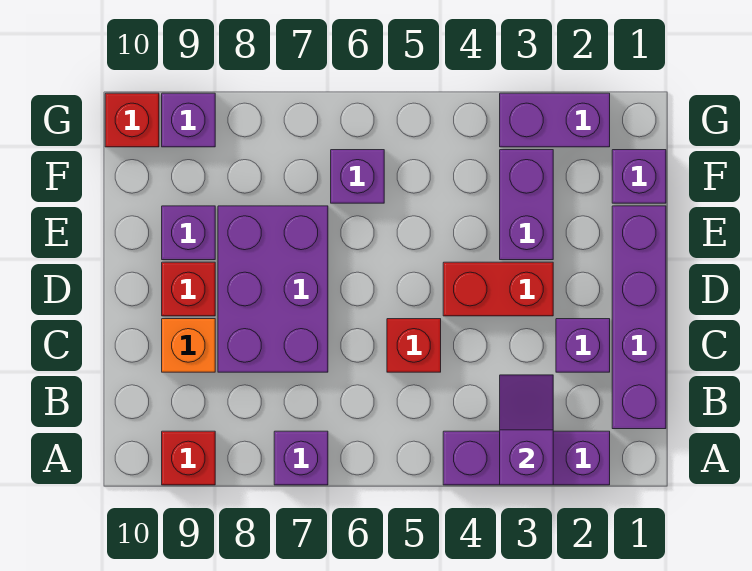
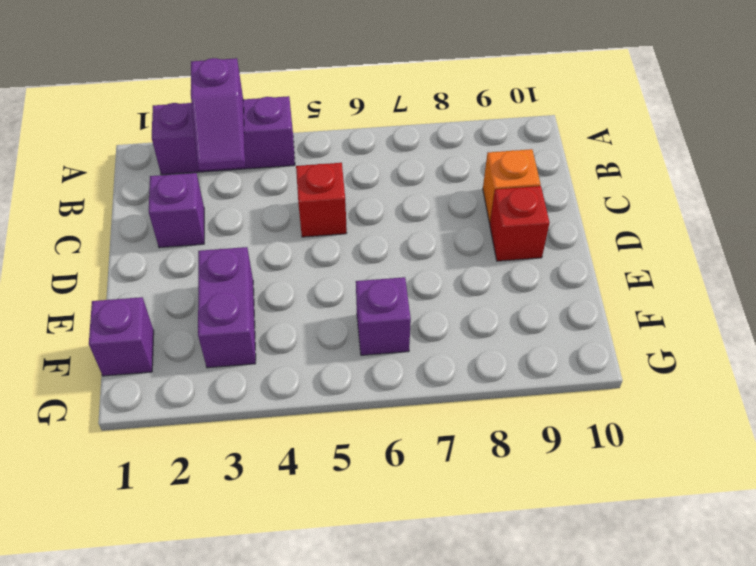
none -> purple 1x1 brick [274,431,328,485]
none -> red 1x1 brick [162,431,215,485]
none -> purple 1x4 brick [612,206,666,429]

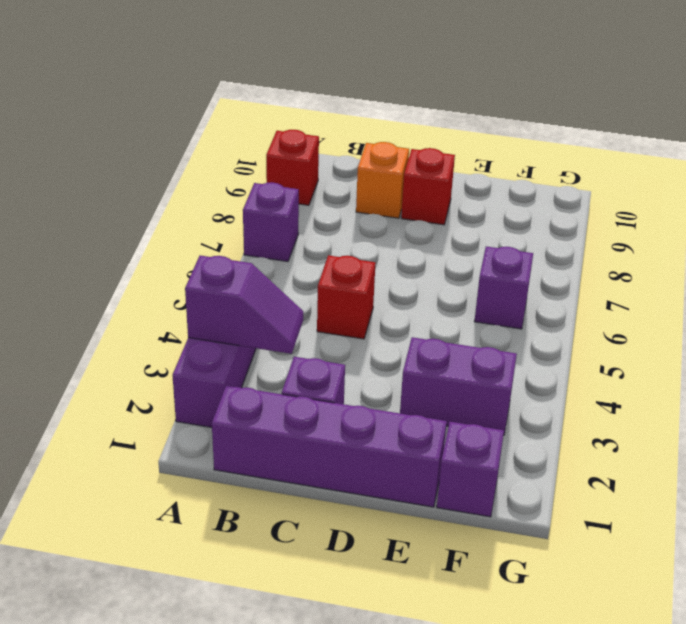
none -> purple 2x3 brick [218,206,328,372]
none -> red 1x2 brick [443,262,553,316]
none -> purple 1x1 brick [162,206,215,260]

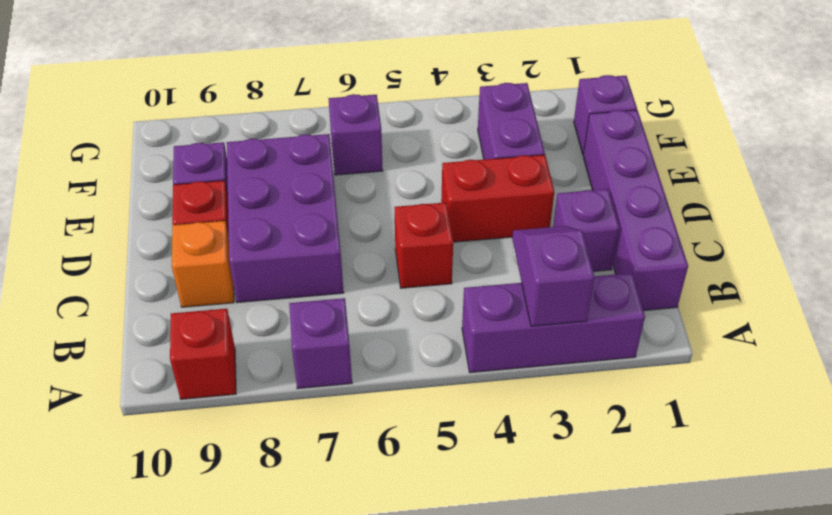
none -> purple 1x2 brick [500,93,610,147]
none -> purple 1x1 brick [162,93,215,147]
none -> red 1x1 brick [105,93,159,147]

